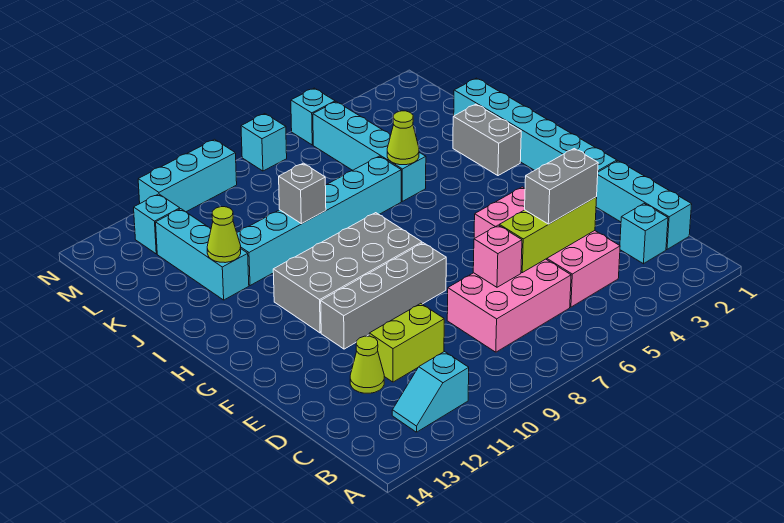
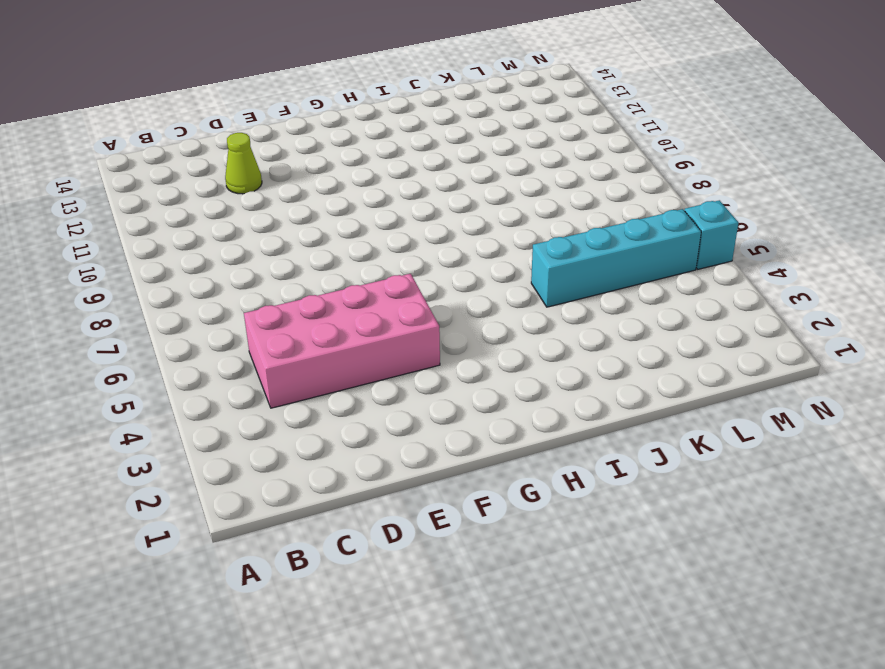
none -> cyan 1x2 slope [392,352,469,432]
none -> cyan 1x3 brick [596,161,692,249]
none -> cyan 1x1 brick [620,204,668,264]

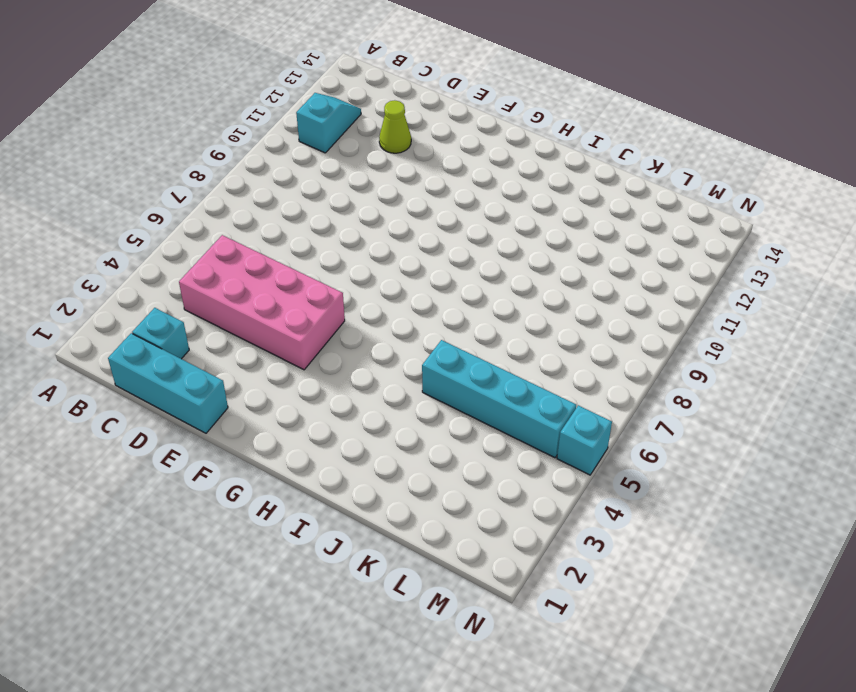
none -> pink 2x3 brick [447,259,571,352]
none -> lime 1x2 brick [369,303,444,382]
none -> cyan 1x6 brick [454,78,617,172]

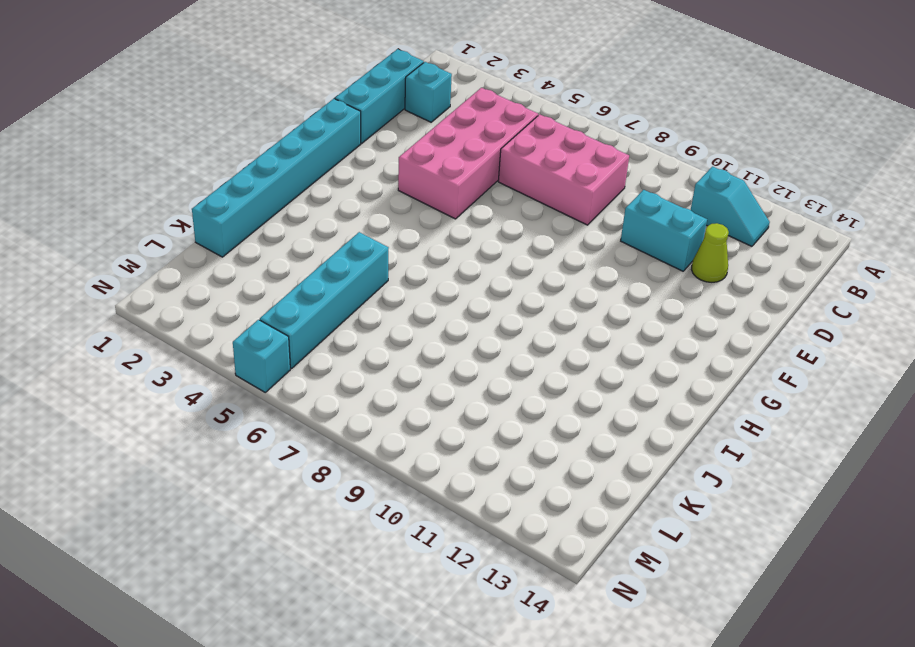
cyan 1x2 brick [621,190,707,271] -> lime 1x2 brick [369,303,444,382]
none -> grey 1x4 brick [321,243,446,349]
none -> grey 2x4 brick [273,213,422,333]
none -> grey 1x2 brick [453,104,521,176]

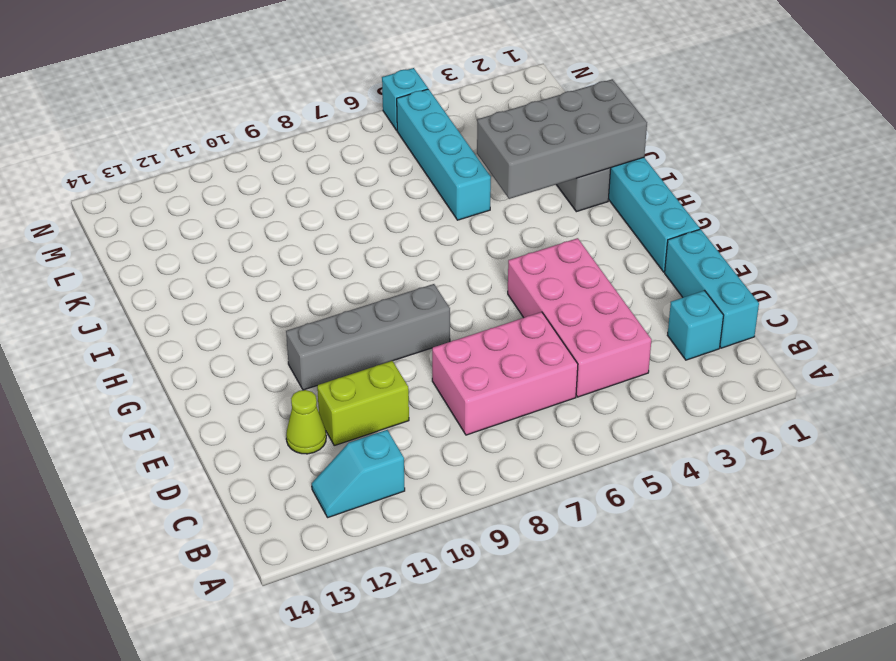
grey 2x4 brick [477,79,647,199] -> grey 2x4 brick moved to [273,213,422,333]
none -> cyan 1x6 brick [237,156,401,286]
none -> cyan 1x3 brick [156,209,249,300]
none -> cyan 1x1 brick [134,194,180,254]

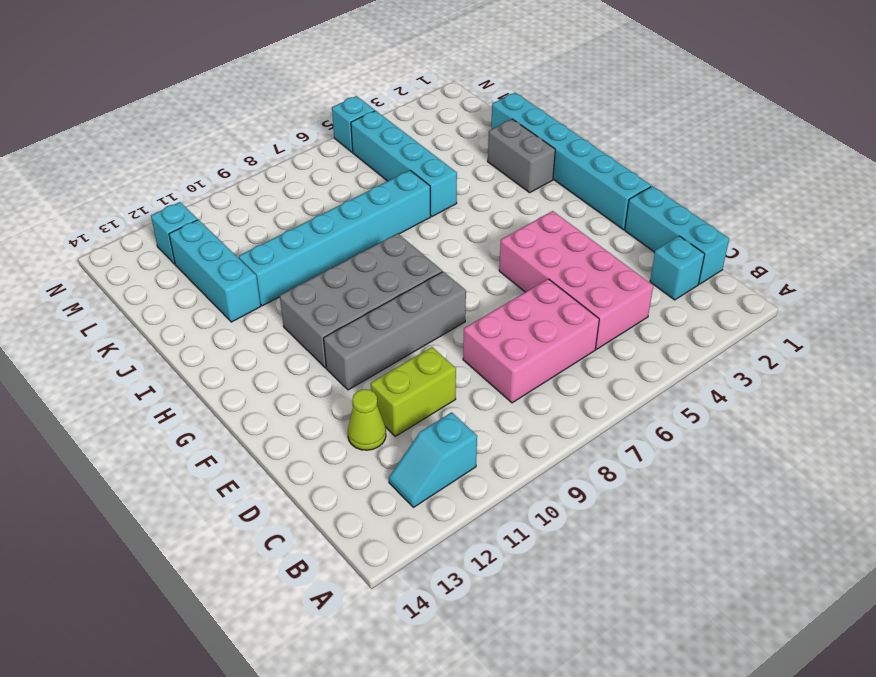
none -> cyan 1x1 brick [241,114,287,171]
none -> cyan 1x3 brick [138,139,237,212]
none -> lime 1x3 brick [499,197,597,273]

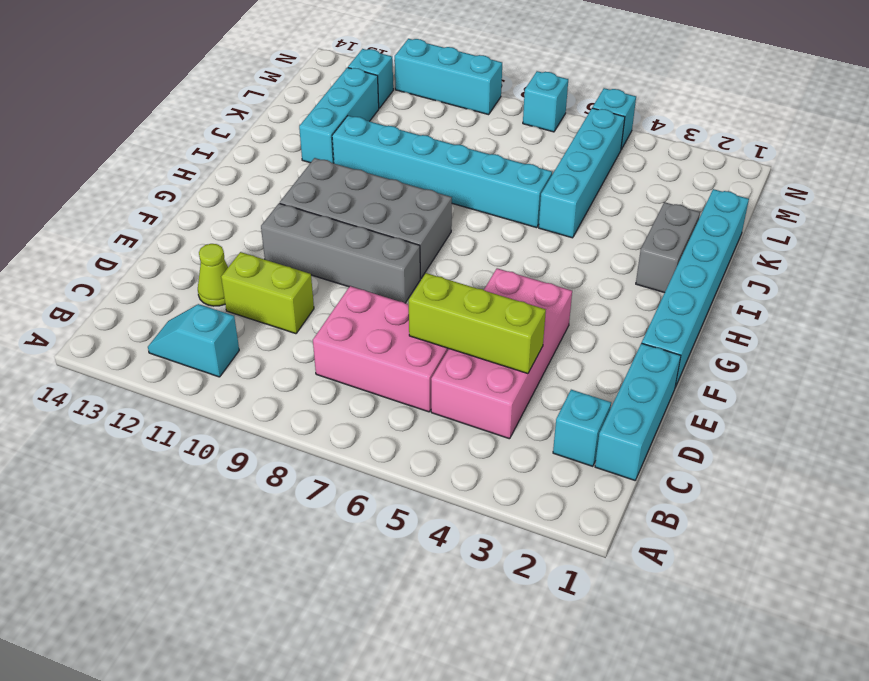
none -> pink 1x1 brick [473,225,522,287]
none -> lime 1x1 cone [387,111,419,165]
none -> grey 1x1 brick [279,163,326,224]

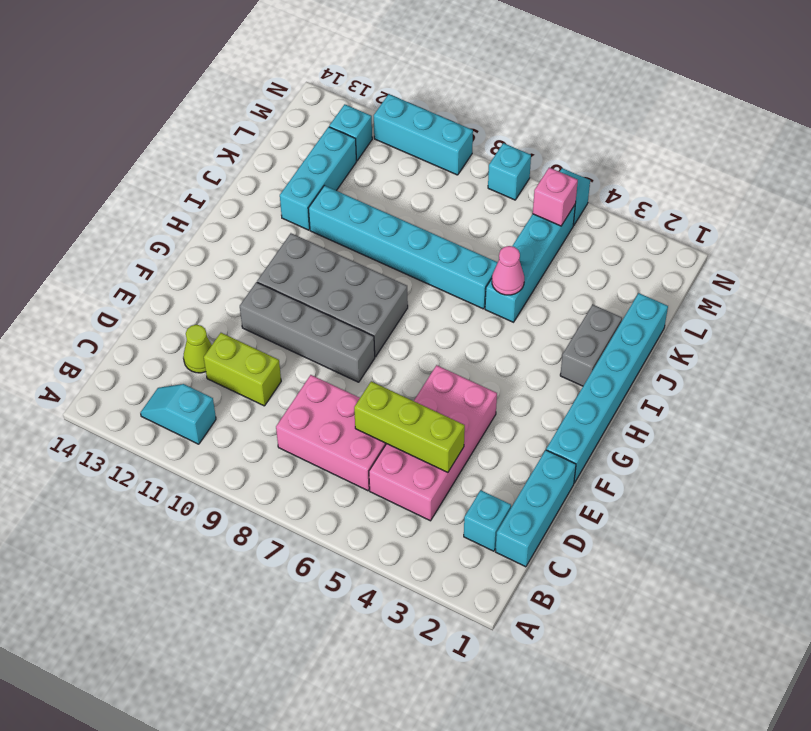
pink 1x1 cone [492,246,524,295] -> lime 1x1 cone [387,111,419,165]
pink 1x1 brick [533,168,578,226] -> pink 1x1 brick moved to [473,225,522,287]
none -> grey 1x1 brick [279,163,326,224]
none -> lime 1x1 cone [207,207,241,263]
none -> grey 1x2 brick [525,149,598,224]

